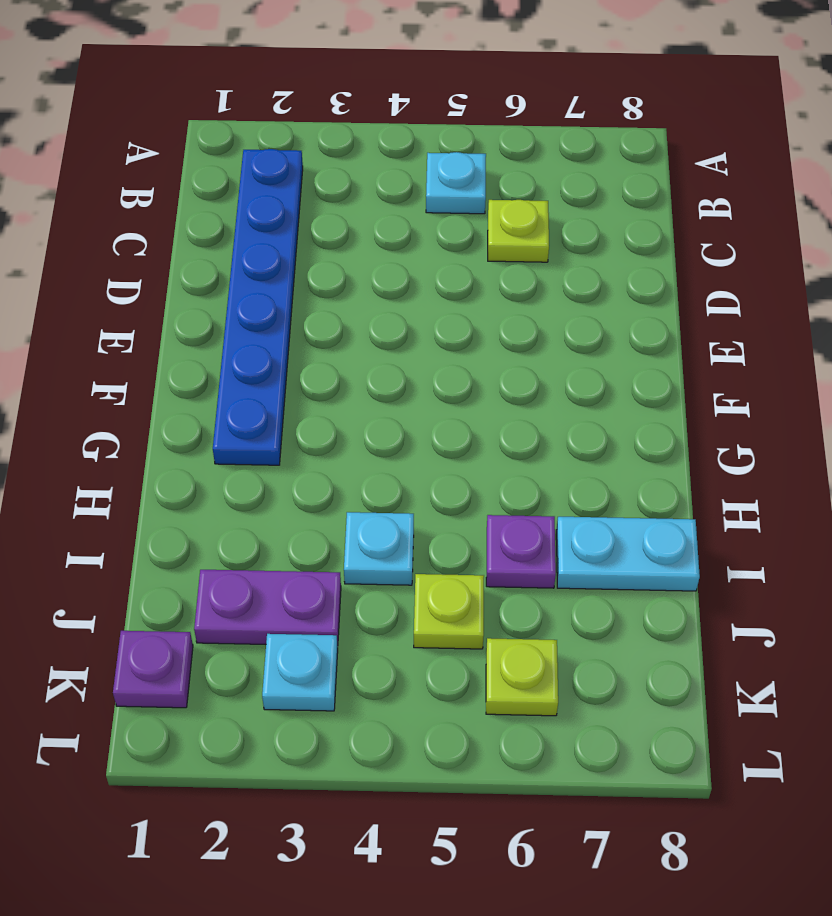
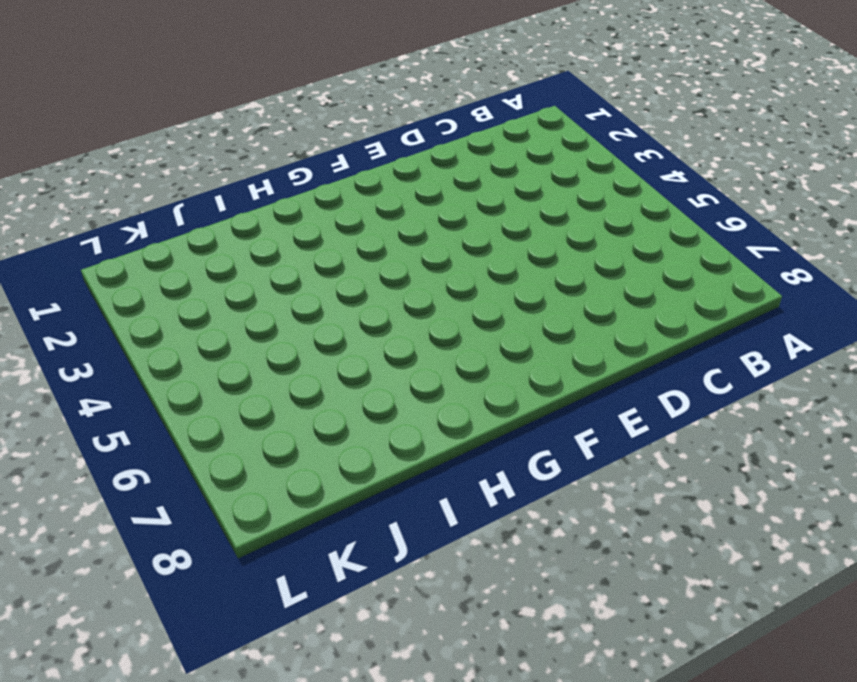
none -> blue 1x6 plate [213,149,303,465]
none -> cyan 1x1 plate [426,152,486,214]

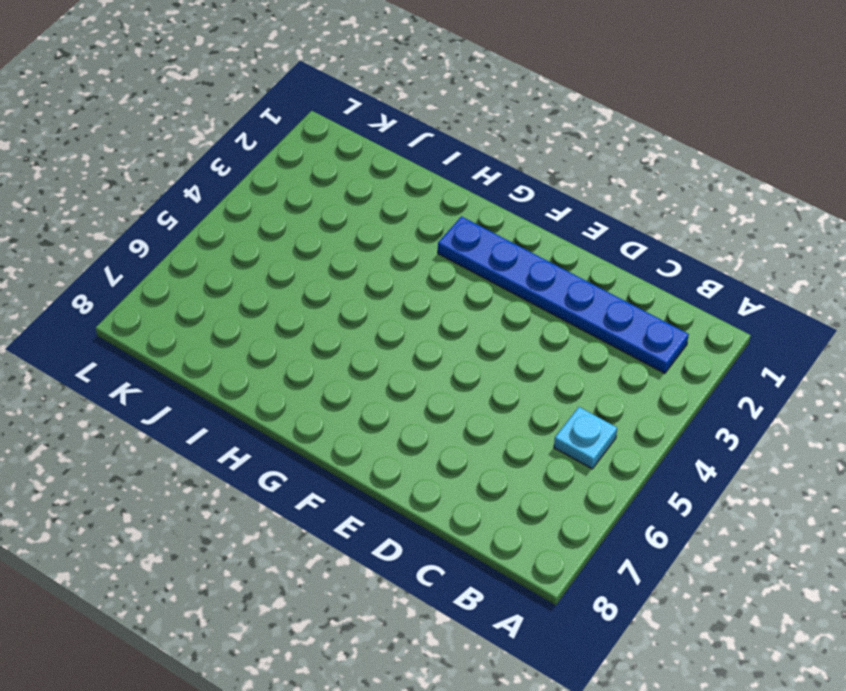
none -> lime 1x1 plate [488,200,549,262]
none -> cyan 1x1 plate [344,512,414,585]

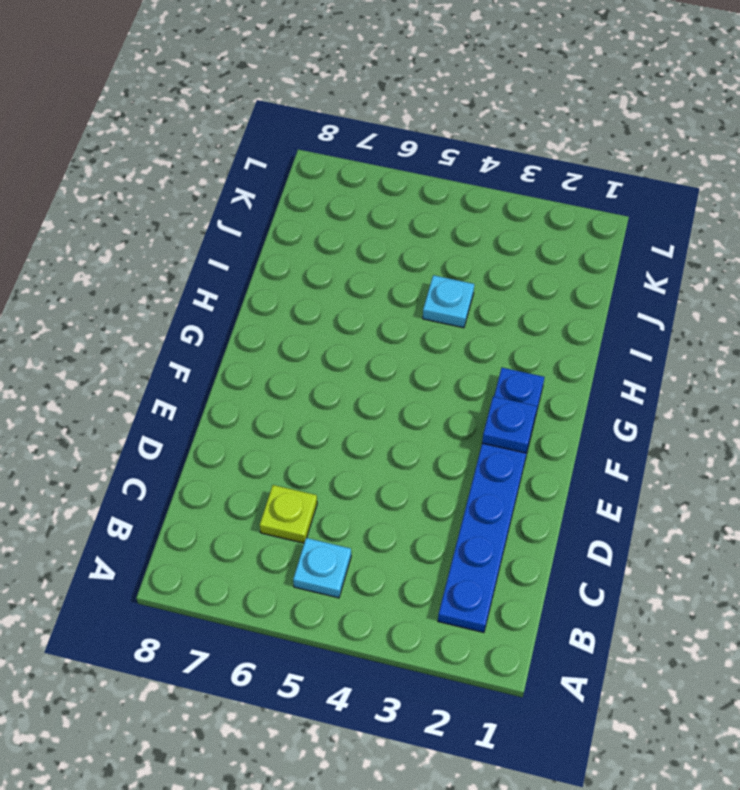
blue 1x1 plate [482,396,537,453] -> none
none -> purple 1x1 plate [486,515,556,588]
none -> cyan 1x2 plate [556,517,700,591]

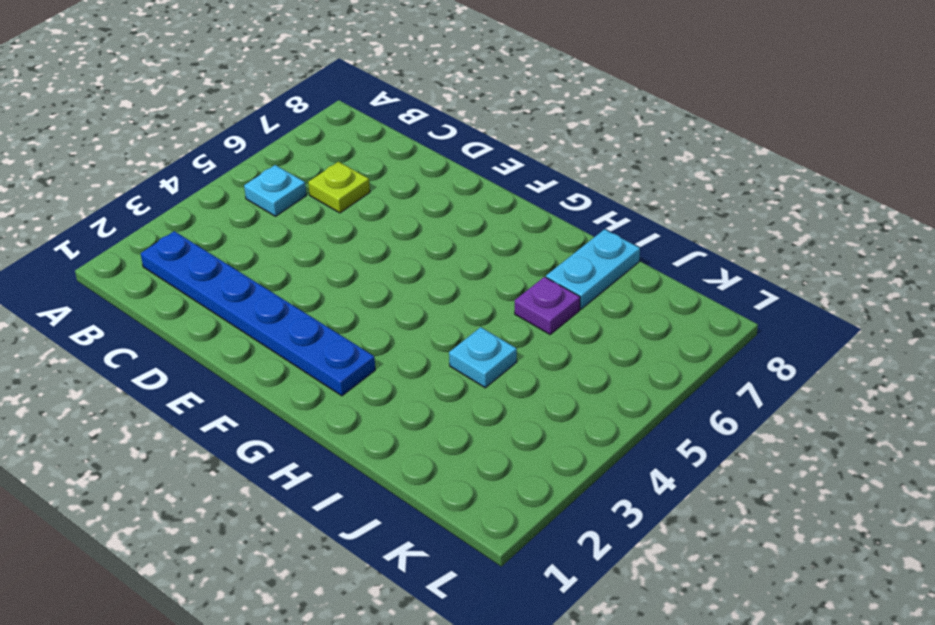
none -> purple 1x2 plate [194,570,341,646]
none -> lime 1x1 plate [414,574,484,649]

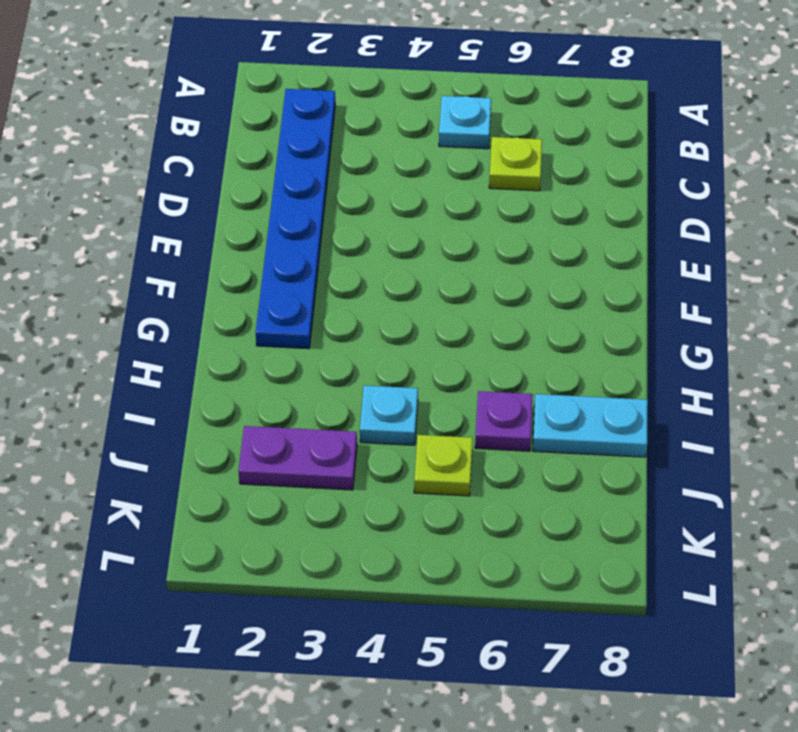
none -> purple 1x1 plate [113,631,193,708]
none -> cyan 1x1 plate [262,634,338,711]

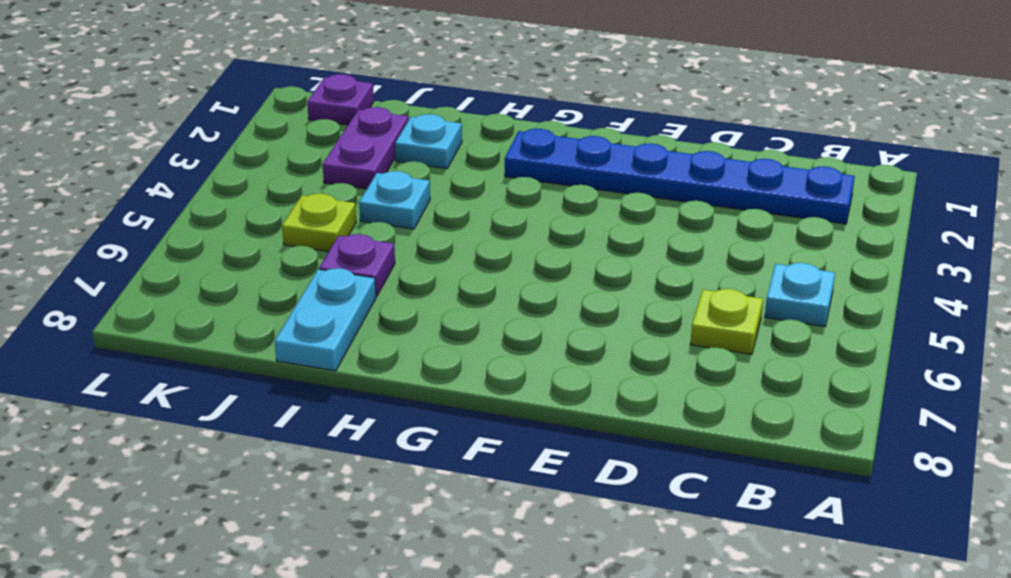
cyan 1x1 plate [395,114,462,169] -> cyan 1x1 plate moved to [262,634,338,711]
none -> lime 1x1 plate [486,638,558,716]

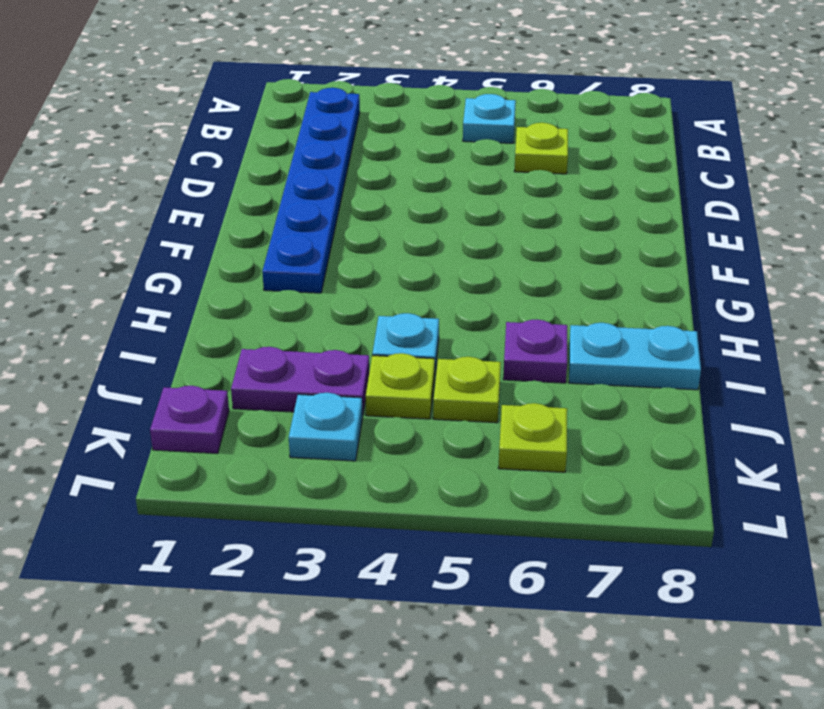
lime 1x1 plate [366,353,435,419] -> none

